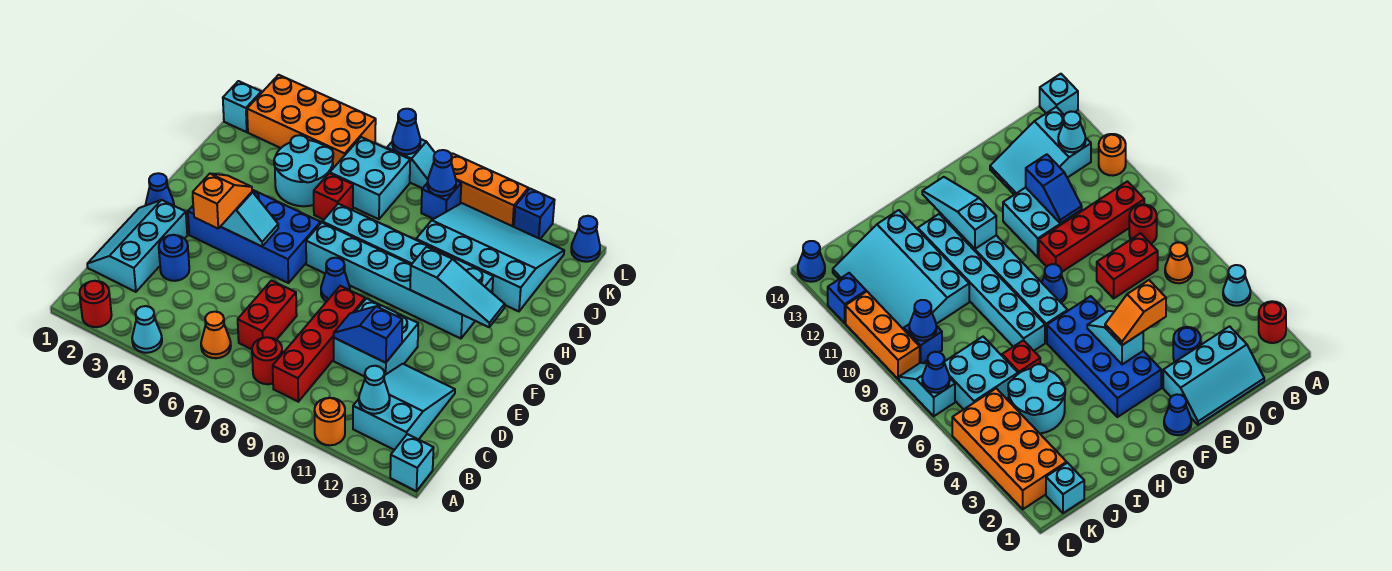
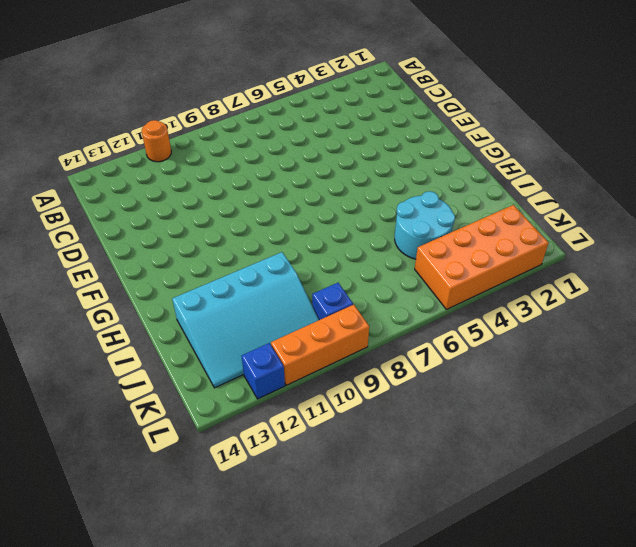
none -> red 1x1 round brick [80,281,112,327]
none -> cyan 1x1 cone [132,306,162,353]
none -> cyan 1x1 brick [390,434,434,491]
none -> orange 1x1 cone [201,312,231,358]

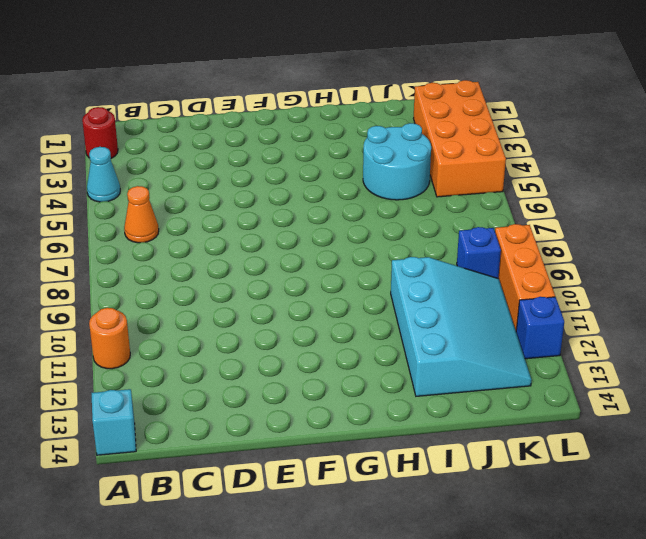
none -> red 1x1 round brick [252,337,282,384]
none -> red 1x4 brick [273,286,365,402]
none -> cyan 2x3 slope [353,364,455,450]
none -> cyan 2x3 slope [87,200,187,292]

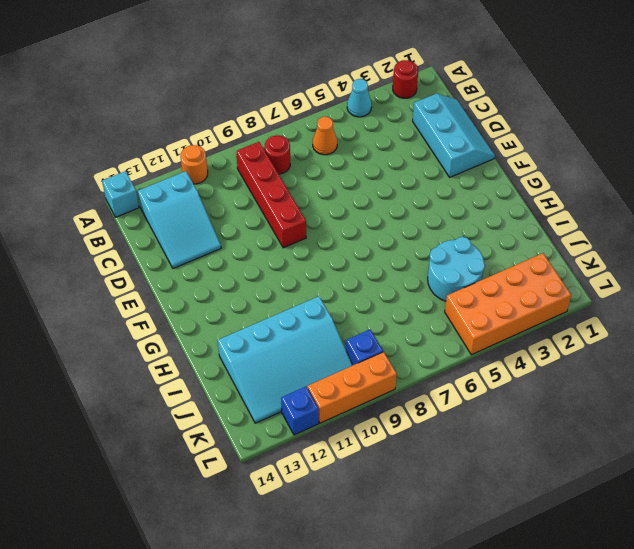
none -> red 1x2 brick [238,281,297,349]
none -> blue 1x1 round brick [159,235,189,281]
none -> cyan 2x2 brick [334,298,418,377]
none -> blue 1x1 cone [146,173,174,205]

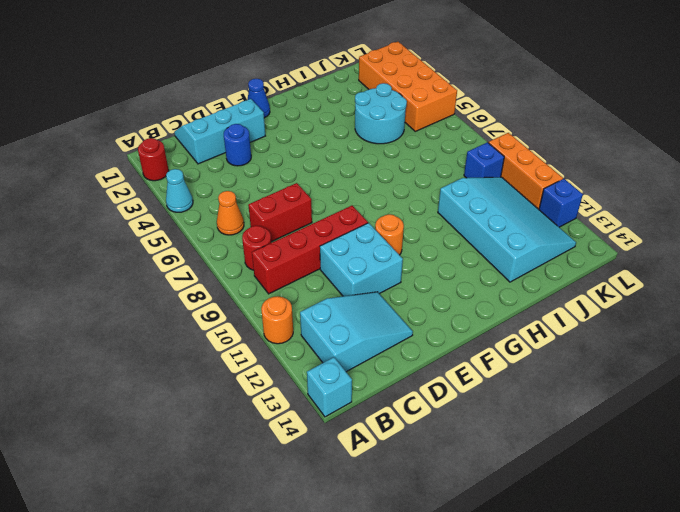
orange 1x1 round brick [375,214,404,255] -> none
none -> blue 2x4 brick [188,190,321,283]
none -> blue 1x1 cone [321,258,350,301]
none -> cyan 1x6 brick [306,223,475,339]
none -> cyan 1x6 brick [323,204,493,293]

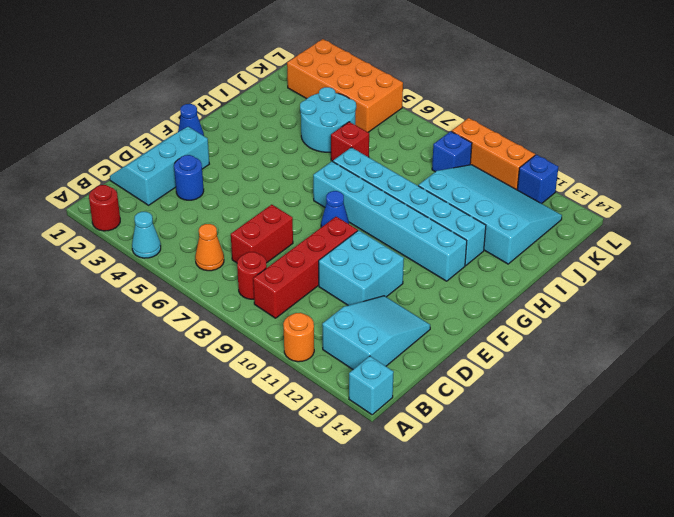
none -> blue 2x4 brick [188,190,321,283]
none -> cyan 2x2 brick [330,137,410,219]
none -> cyan 1x1 brick [223,81,261,132]
none -> cyan 1x2 slope [387,139,435,188]

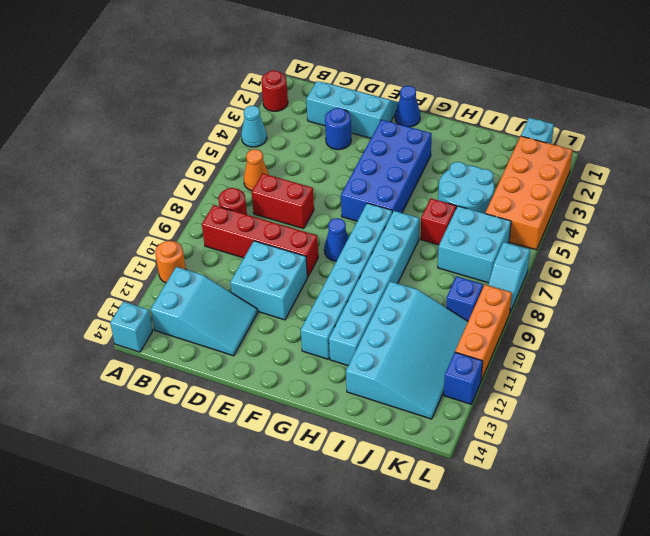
none -> blue 1x1 cone [571,216,600,262]
none -> cyan 1x1 cone [359,366,390,414]
none -> blue 1x2 slope [334,306,402,363]
none -> cyan 1x2 slope [221,192,278,246]

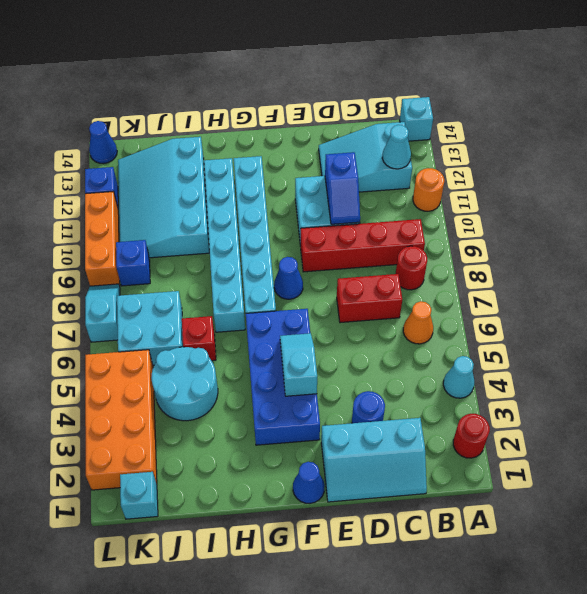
none -> cyan 1x3 slope [410,247,505,327]
none -> blue 1x1 cone [427,150,456,196]
none -> blue 1x1 cone [392,109,421,154]
none -> orange 1x2 slope [193,174,252,228]

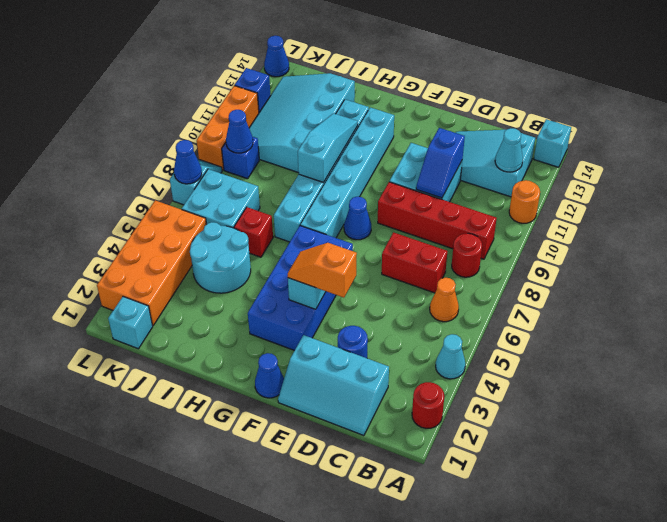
cyan 1x3 slope [298,113,358,182] -> cyan 1x3 slope moved to [410,247,505,327]

